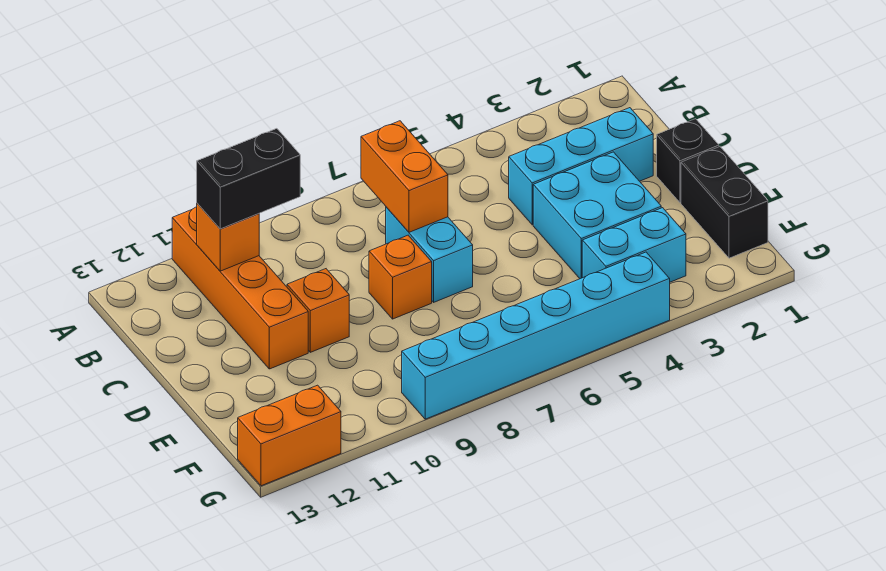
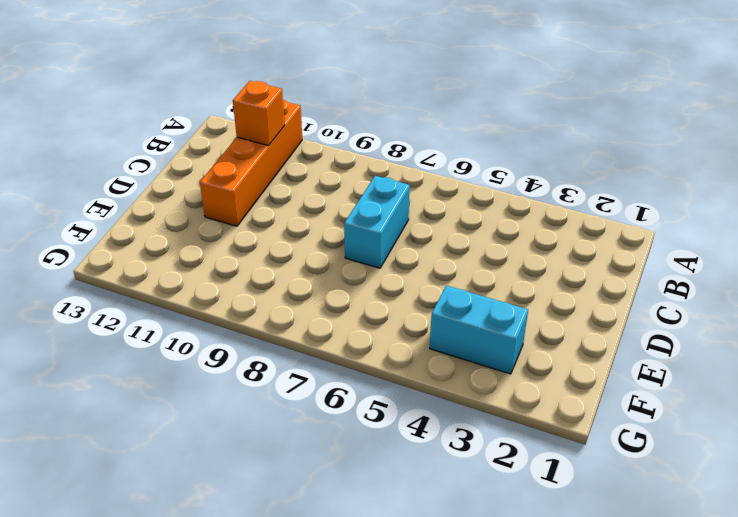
none -> cyan 1x3 brick [509,108,653,225]
none -> black 1x1 brick [657,119,719,203]
none -> cyan 2x2 brick [533,152,661,279]

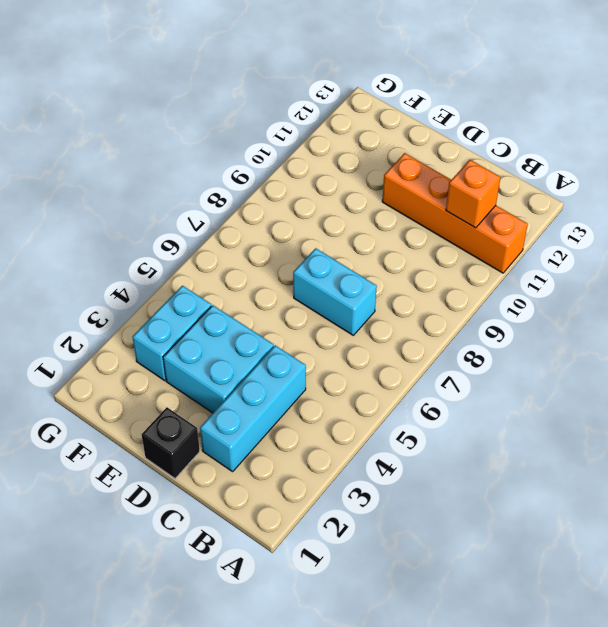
none -> orange 1x1 brick [369,235,432,319]
none -> orange 1x1 brick [287,269,349,352]
none -> black 1x2 brick [681,147,768,258]

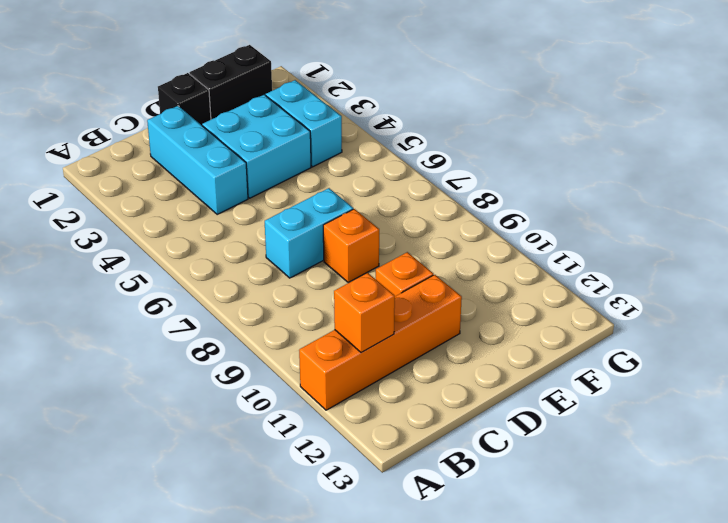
none -> cyan 1x6 brick [402,252,670,419]
none -> orange 1x2 brick [238,385,341,486]
none -> orange 1x2 brick [361,121,448,232]

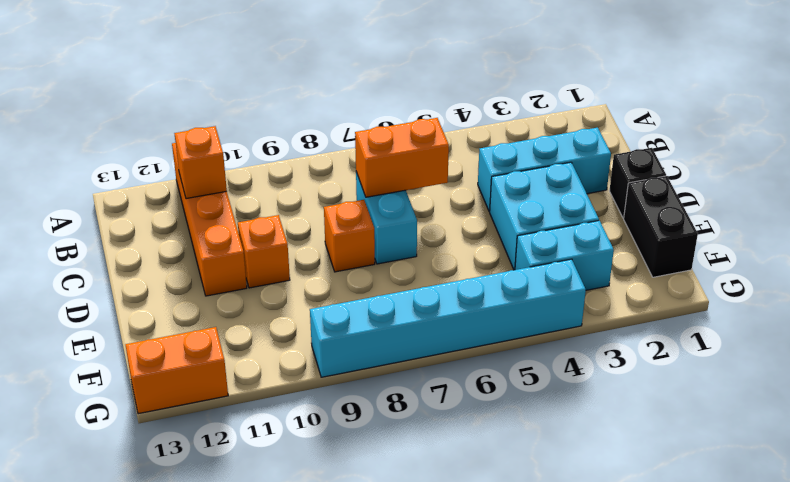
orange 1x2 brick [355,118,449,197] -> orange 1x2 brick turned to [361,121,448,232]
none -> black 1x2 brick [197,129,300,229]

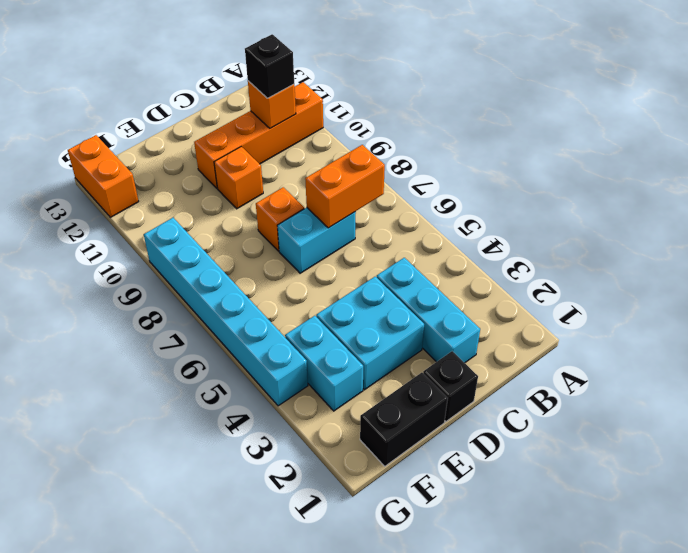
black 1x1 brick [245,34,294,98] -> black 1x2 brick [197,129,300,229]

